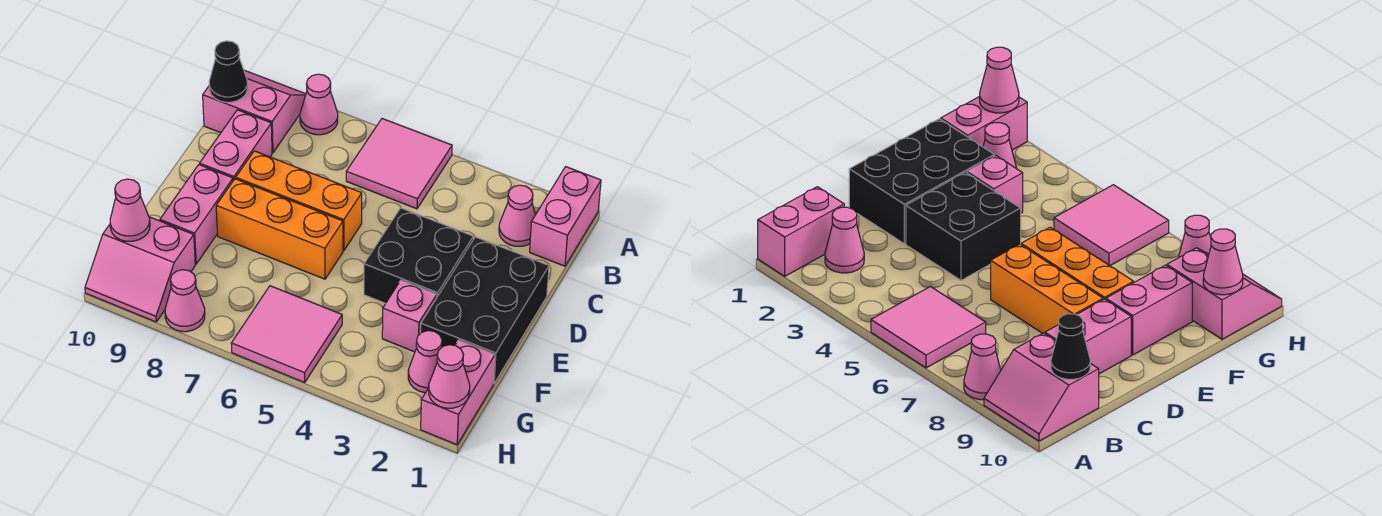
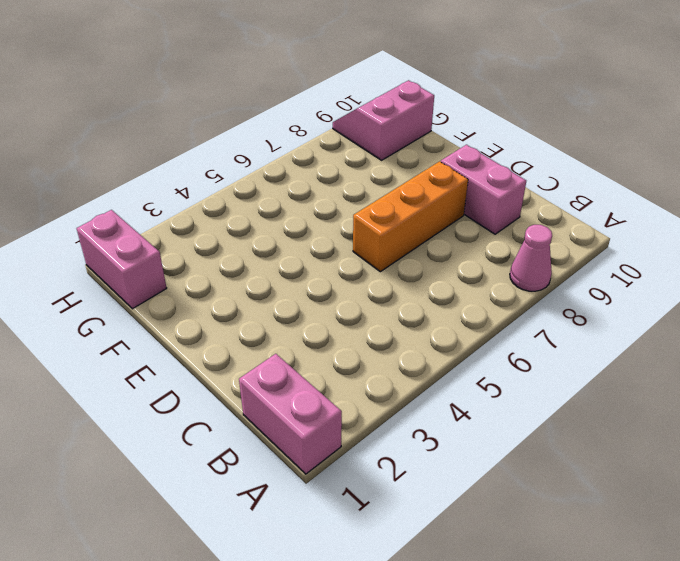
none -> pink 2x2 tile [346,119,452,209]
none -> pink 2x2 slope [203,70,306,153]
none -> pink 1x1 cone [499,185,535,246]

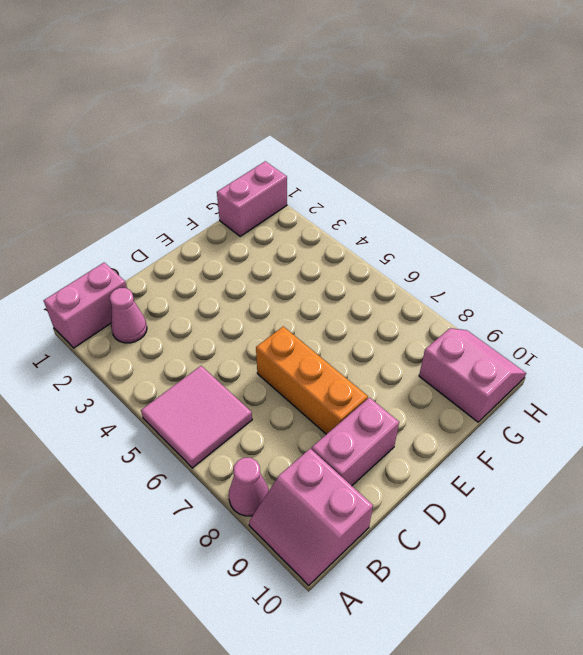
none -> black 2x3 brick [421,237,549,384]
none -> black 2x2 brick [364,208,473,303]
none -> orange 1x3 brick [216,179,343,279]

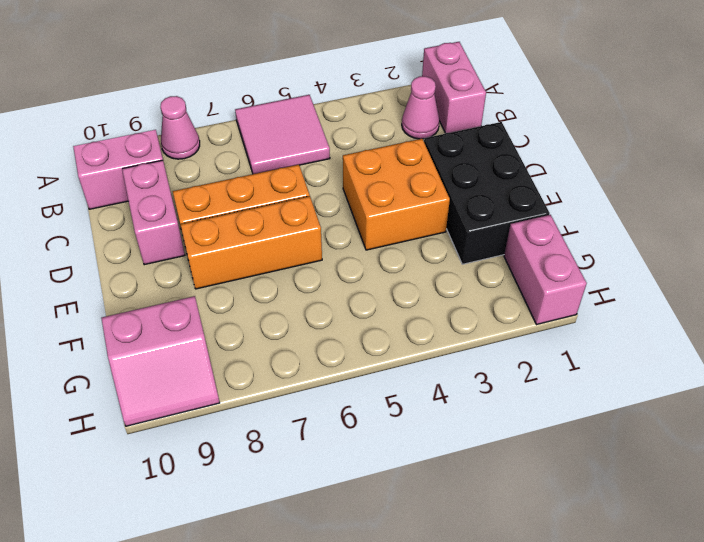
orange 2x2 brick [343,139,450,250] -> black 2x2 brick [364,208,473,303]
none -> pink 1x2 brick [160,165,233,264]
none -> pink 1x1 brick [382,280,437,352]
none -> pink 1x1 cone [408,331,442,393]

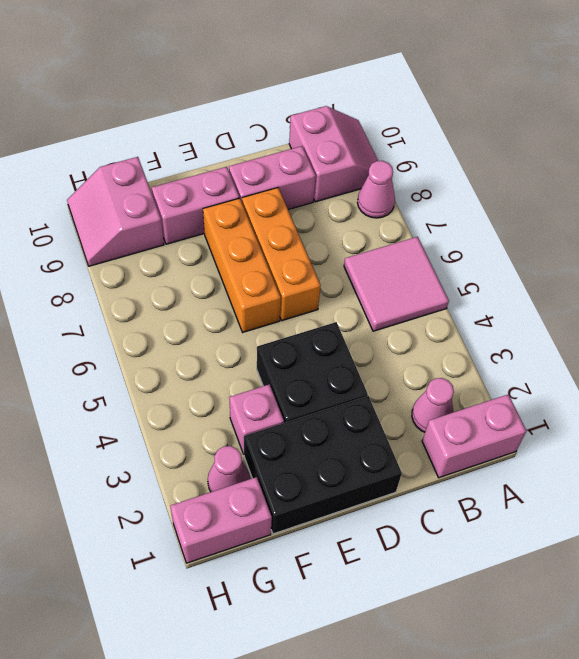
none -> pink 2x2 tile [231,286,342,382]
none -> pink 1x1 cone [165,270,205,332]
none -> black 1x1 cone [209,41,248,102]

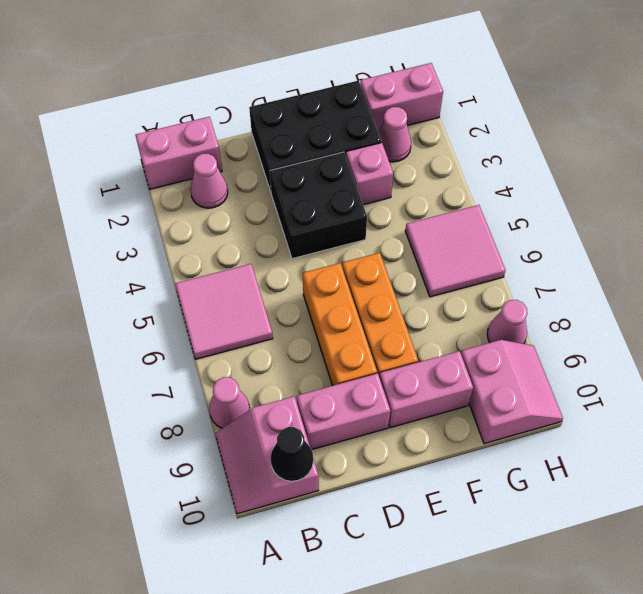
none -> pink 1x1 cone [110,179,150,241]
none -> pink 1x1 cone [429,345,470,408]

